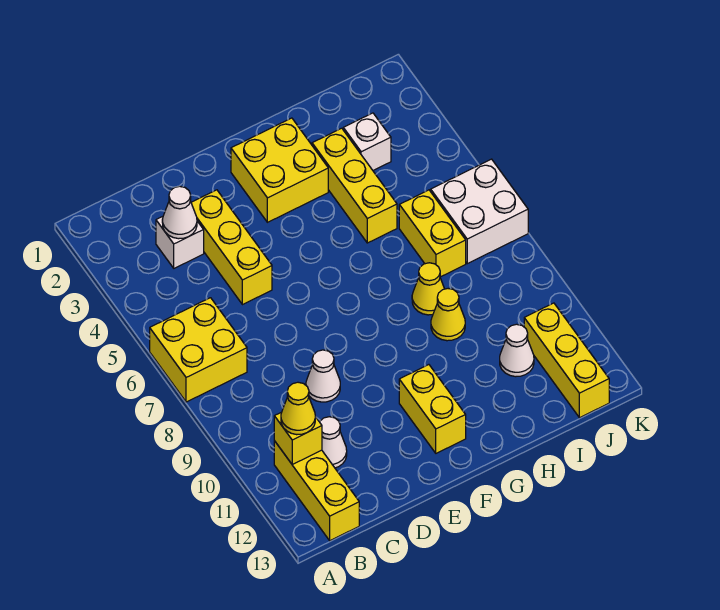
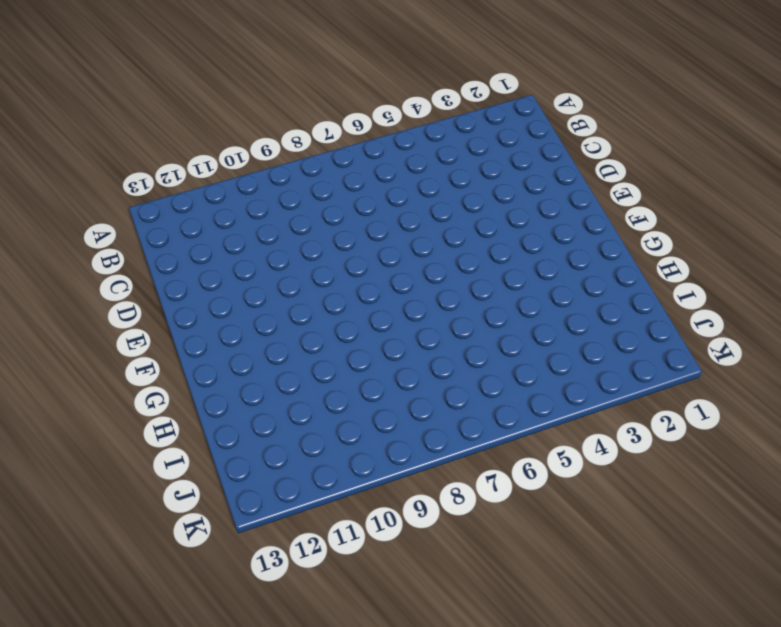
none -> yellow 2x2 brick [150,298,247,402]
none -> yellow 1x3 brick [274,441,359,541]
none -> white 1x1 brick [156,217,204,268]

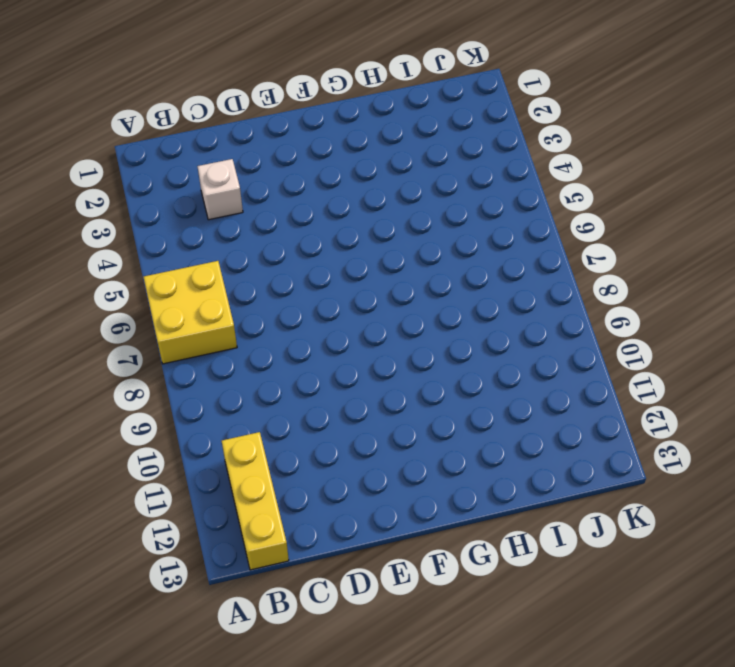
none -> white 1x1 cone [320,417,347,468]
none -> yellow 1x3 brick [191,190,272,305]
none -> white 1x1 cone [306,350,340,402]

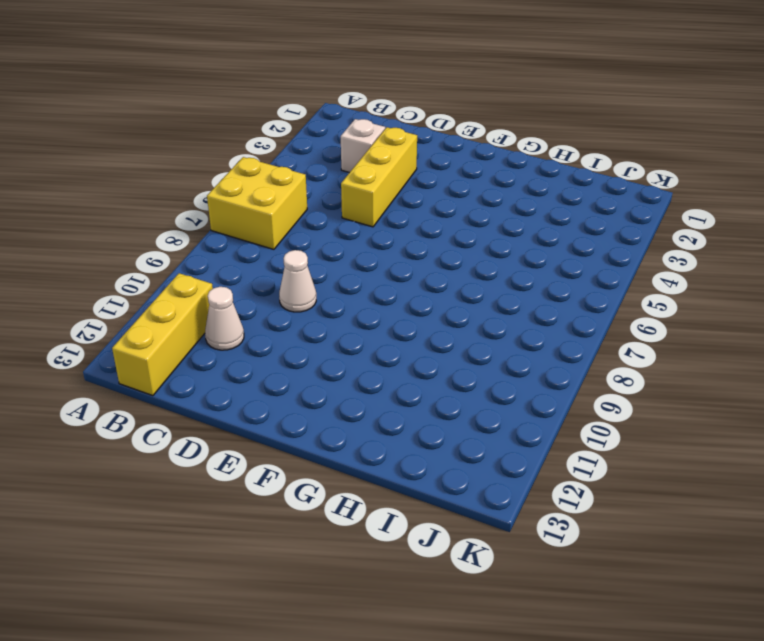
none -> yellow 2x2 brick [231,118,328,222]
none -> yellow 1x2 brick [399,365,466,453]
none -> yellow 1x3 brick [312,128,397,243]

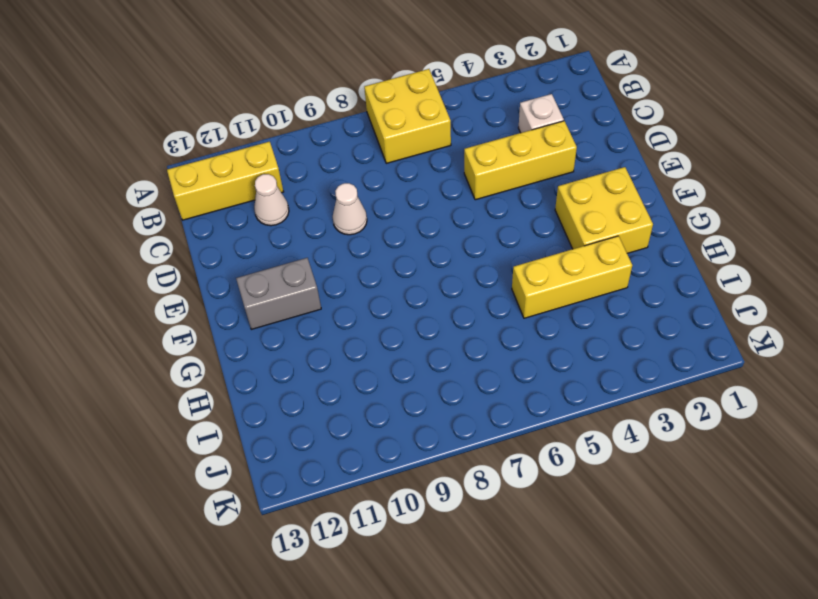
grey 1x2 brick [236,258,321,329] -> yellow 1x2 brick [399,365,466,453]
none -> yellow 1x1 cone [412,263,444,315]
none -> yellow 1x1 cone [431,289,465,341]
none -> white 1x1 brick [343,113,391,170]

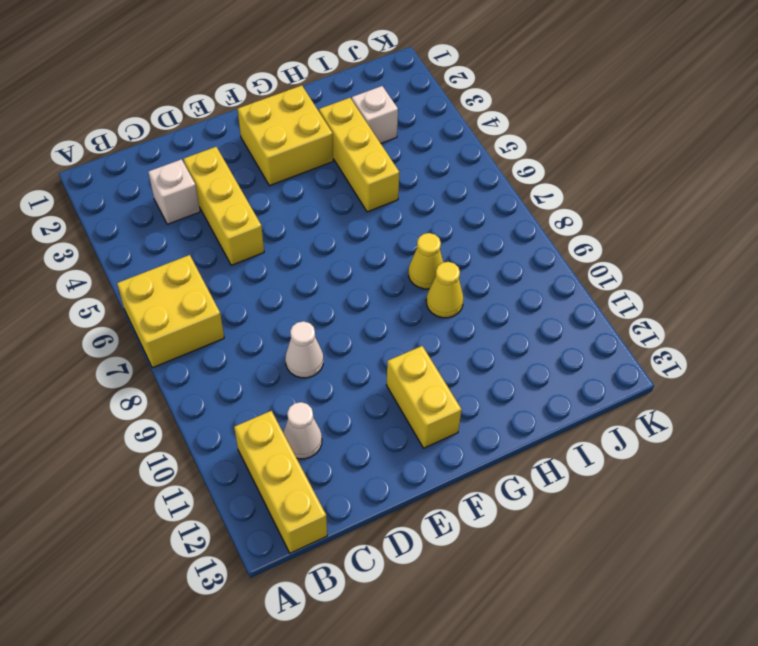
none -> yellow 1x2 brick [399,190,466,277]
none -> white 1x1 cone [500,324,534,377]
none -> white 2x2 brick [431,159,528,264]

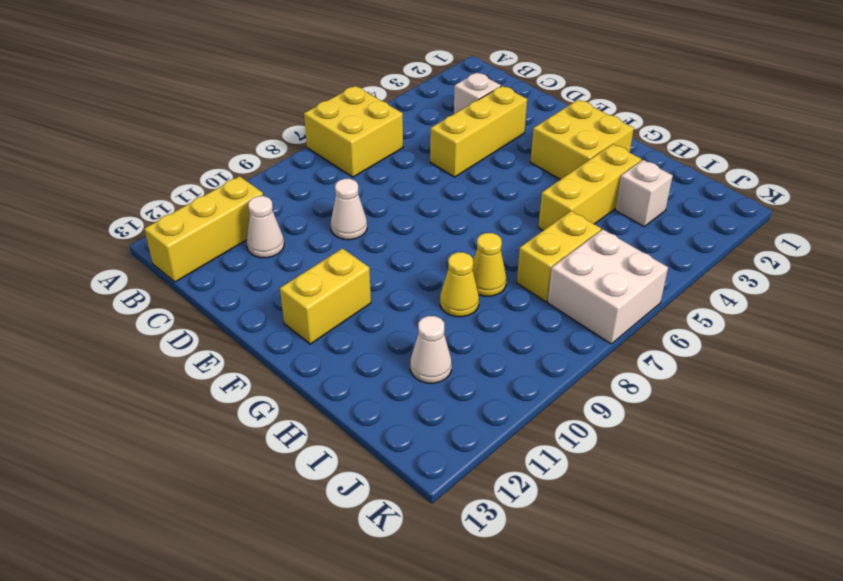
none -> yellow 1x3 brick [524,303,609,418]
none -> yellow 1x1 brick [274,412,322,464]
none -> white 1x1 cone [162,186,197,239]

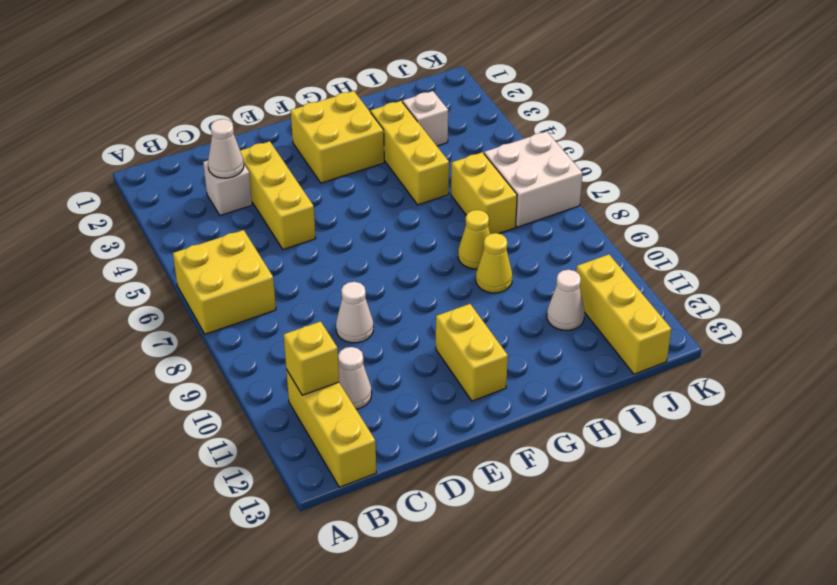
none -> yellow 1x1 cone [281,382,315,435]

